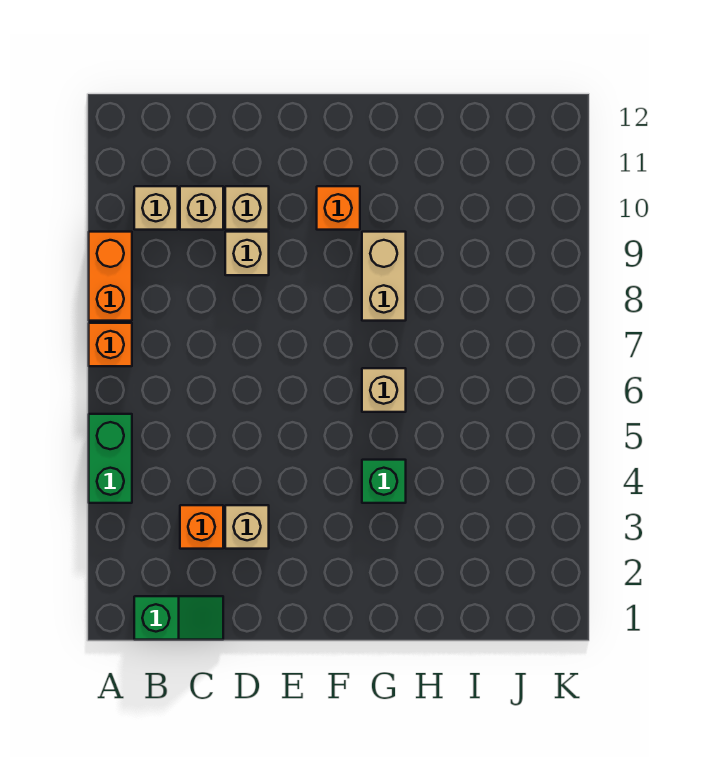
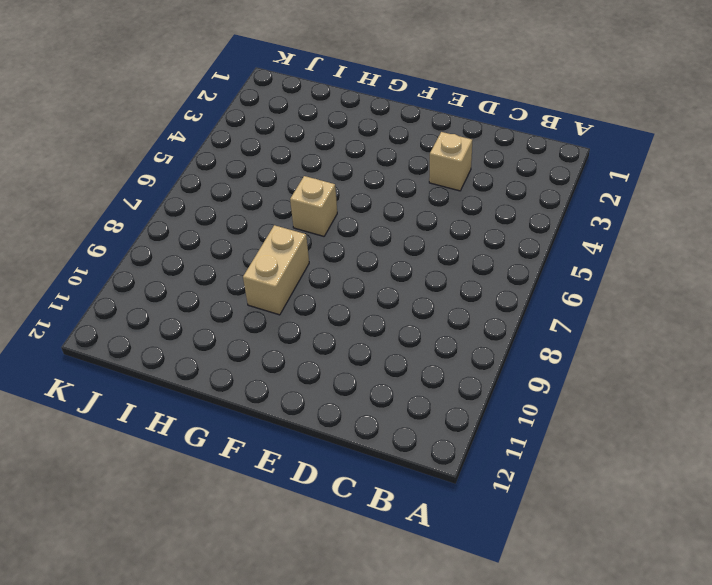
none -> green 1x2 brick [89,414,132,503]
none -> orange 1x1 brick [89,323,132,366]
none -> orange 1x2 brick [89,232,132,321]

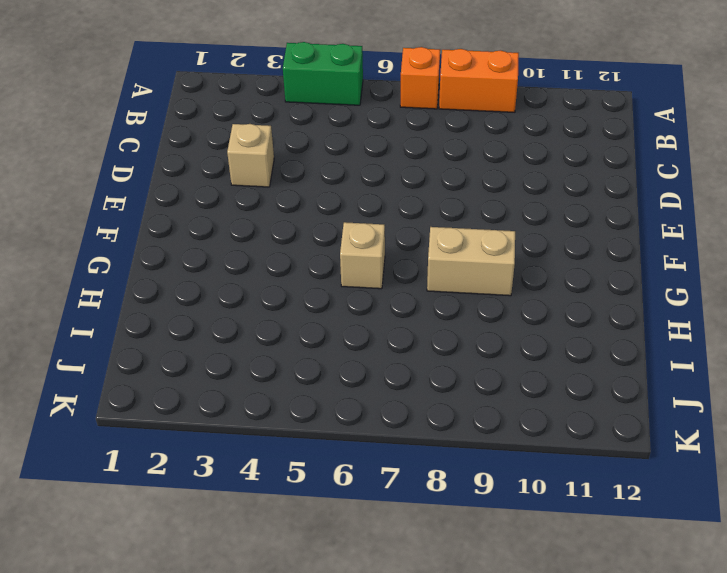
none -> green 1x2 slope [134,596,223,640]
none -> tan 1x1 brick [134,186,178,230]
none -> orange 1x1 brick [180,505,223,549]

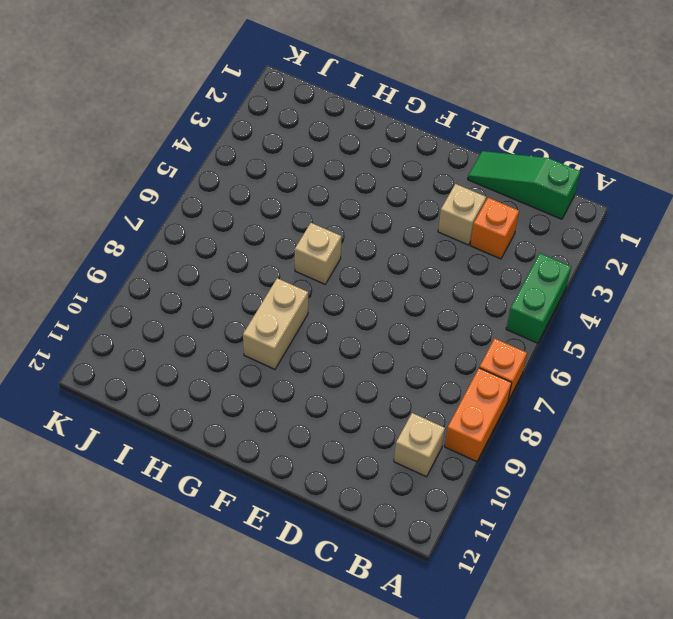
green 1x3 slope [468,151,580,219] -> green 1x2 slope [134,596,223,640]
none -> tan 1x1 brick [180,186,223,230]
none -> tan 1x1 brick [225,232,269,275]
none -> tan 1x1 brick [225,186,269,230]

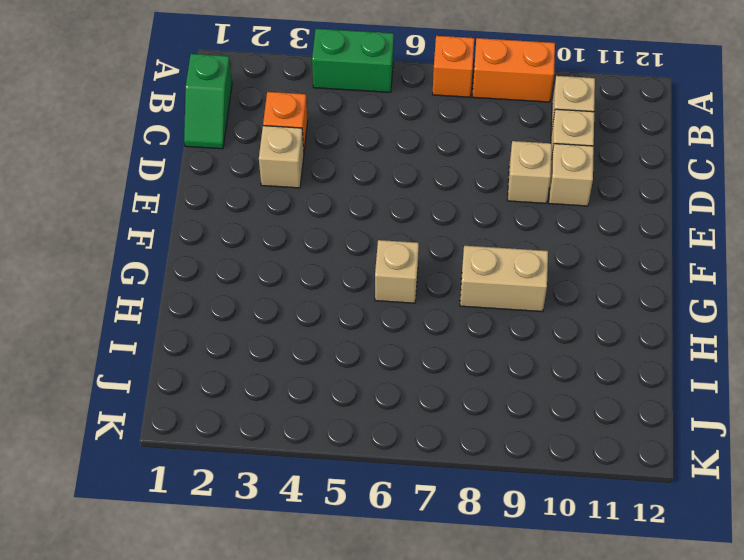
none -> orange 1x1 brick [317,186,360,230]
none -> green 1x1 brick [362,460,406,503]

